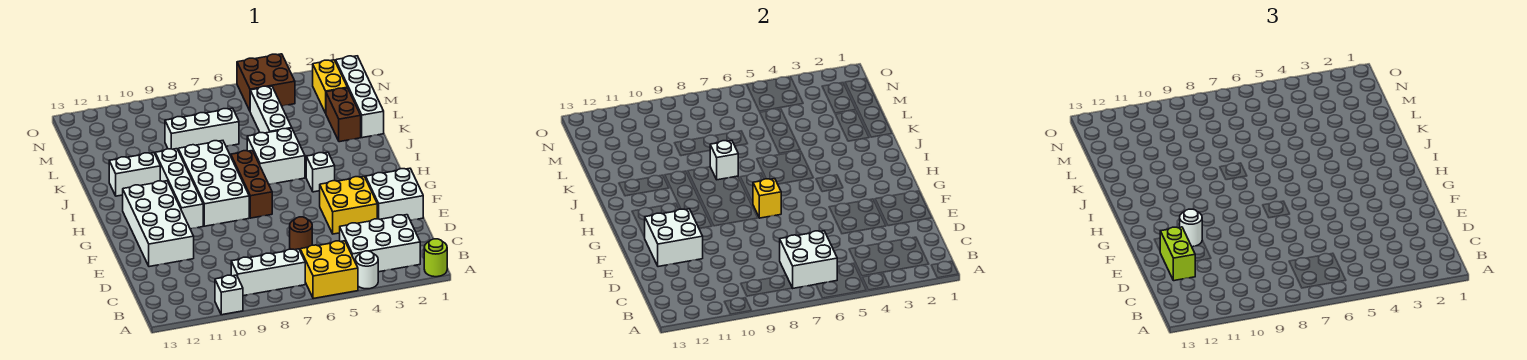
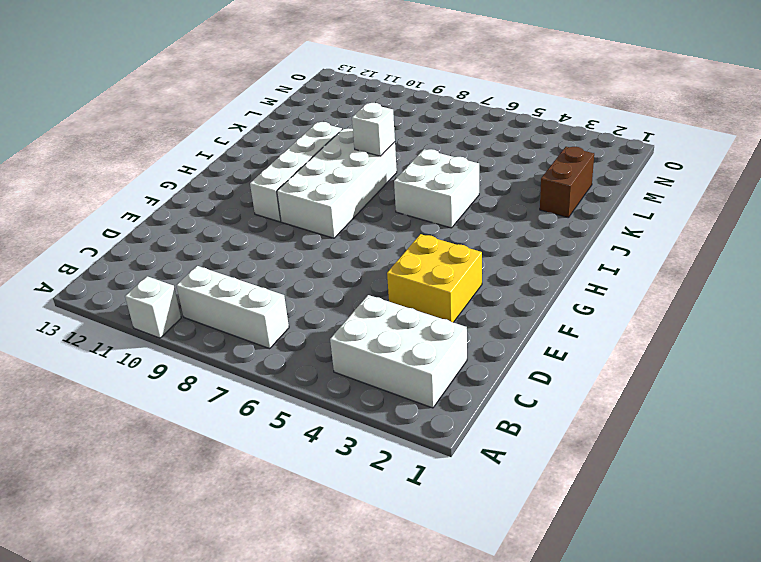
none -> lime 1x1 round brick [424,239,447,277]
none -> white 1x1 round brick [355,251,378,289]
none -> yellow 2x2 brick [300,241,358,299]

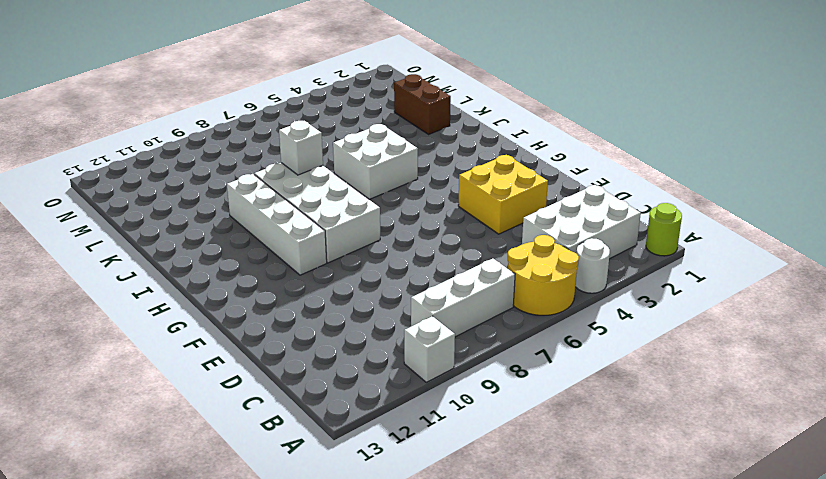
yellow 2x2 round brick [508,235,579,315] -> yellow 2x2 brick [300,241,358,299]
none -> brown 1x1 round brick [290,217,312,250]
none -> white 2x2 brick [366,168,423,220]
none -> white 2x4 brick [123,181,194,267]

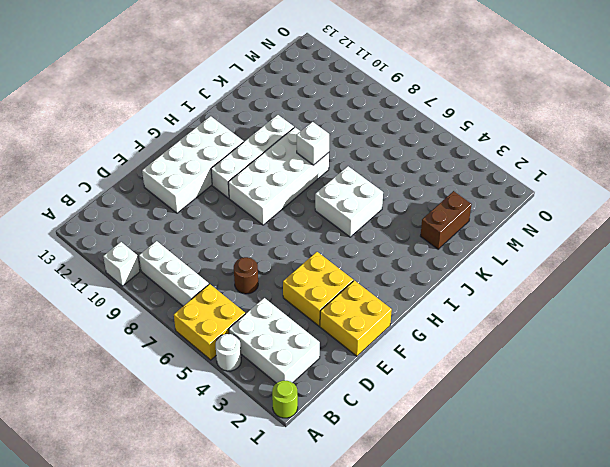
yellow 2x2 brick [320,280,392,356] -> white 2x2 brick [366,168,423,220]
none -> brown 1x3 brick [231,151,272,218]
none -> white 1x1 brick [306,152,335,192]
none -> white 1x2 brick [109,153,160,196]

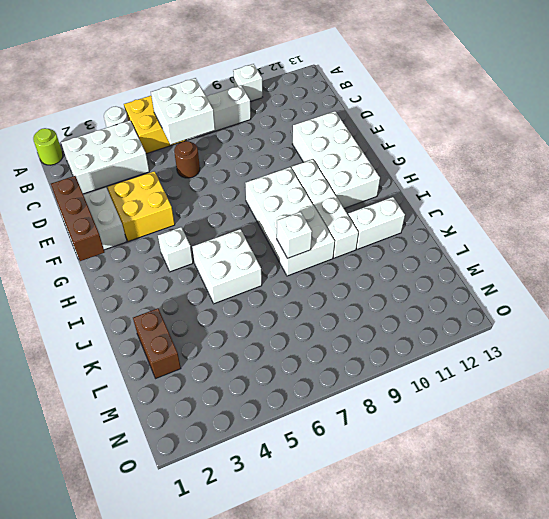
brown 1x3 brick [51,176,104,261] -> brown 1x3 brick moved to [231,151,272,218]
none -> white 1x4 brick [336,56,384,138]
none -> white 1x3 brick [250,86,292,133]
none -> white 1x3 brick [165,108,239,149]

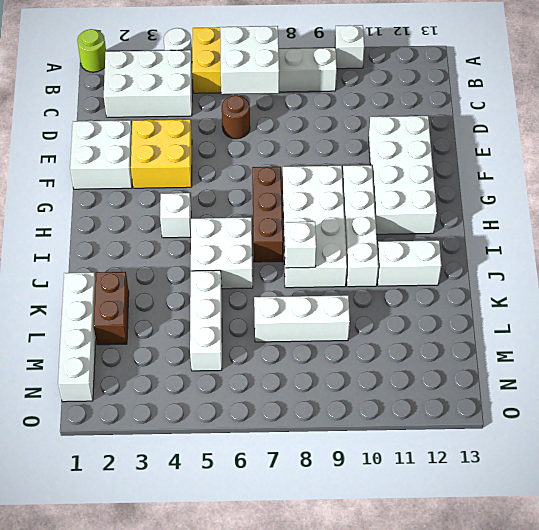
none -> yellow 1x2 brick [313,60,347,113]
none -> brown 2x2 brick [237,54,295,111]
none -> white 2x2 brick [645,209,703,267]

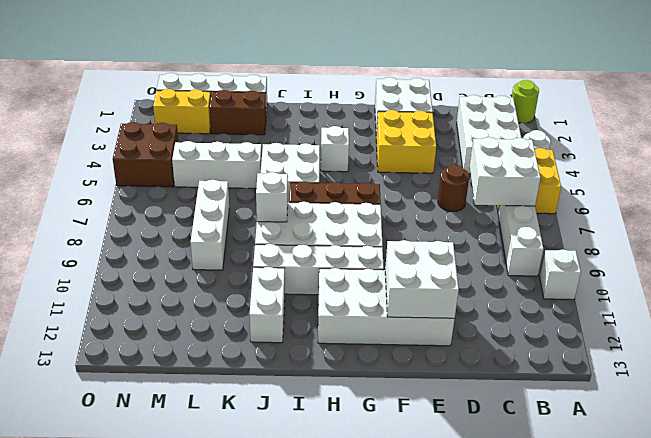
none -> yellow 1x1 brick [753,179,781,218]
none -> lime 1x2 brick [1160,227,1195,281]
none -> white 1x1 round brick [1180,209,1202,247]

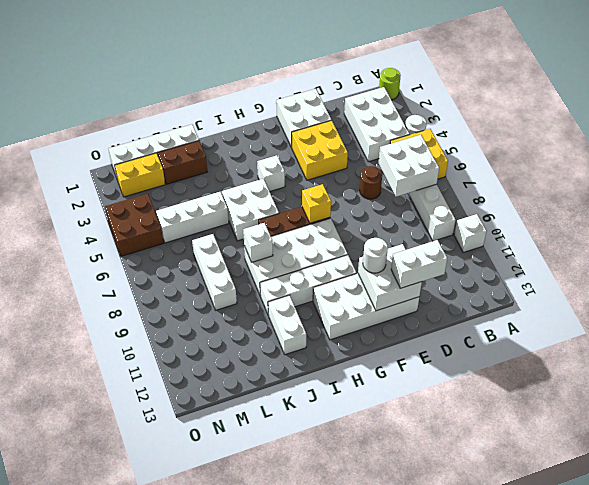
white 1x2 brick [391,240,447,288] -> lime 1x2 brick [1160,227,1195,281]

